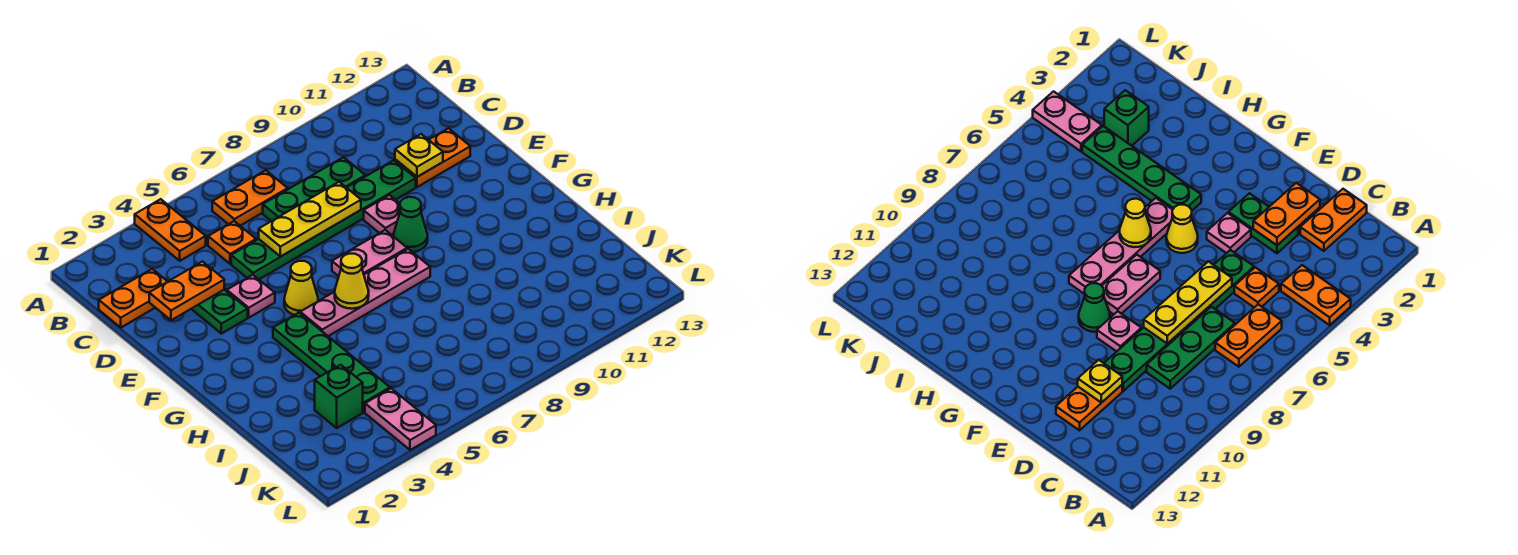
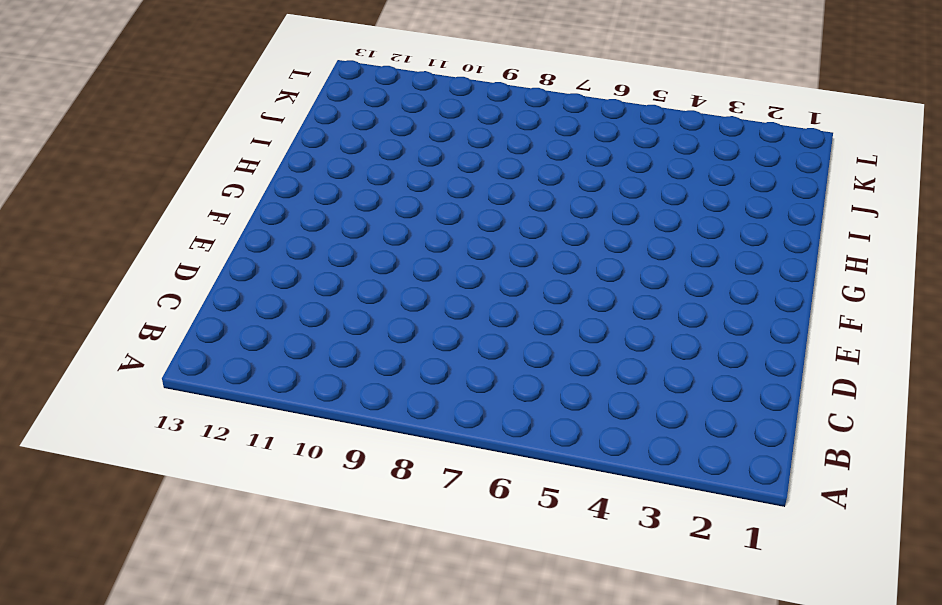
none -> orange 1x2 plate [135,199,206,261]
none -> orange 1x2 plate [212,170,288,226]
none -> orange 1x2 plate [99,269,168,327]

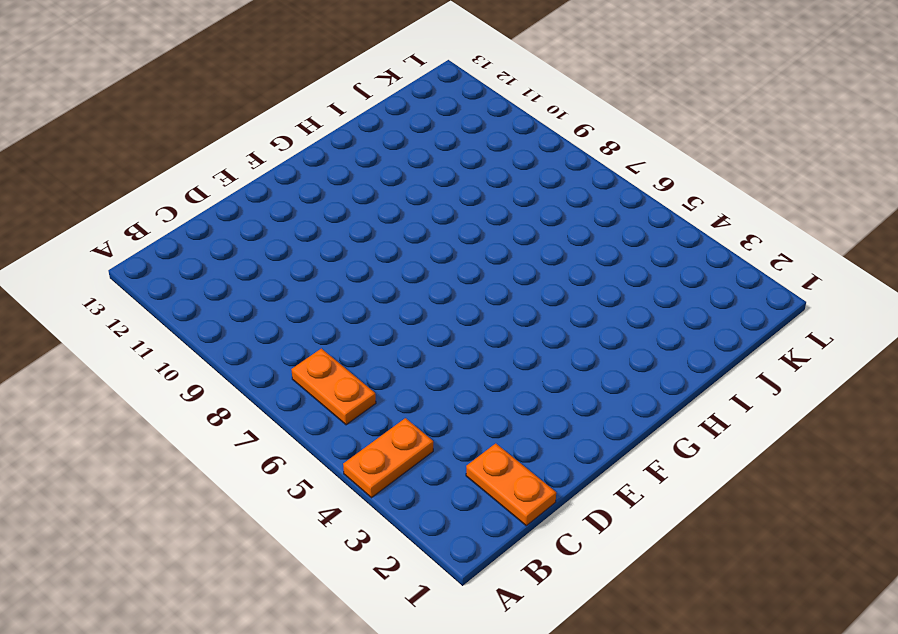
none -> orange 1x1 plate [208,221,256,264]
none -> green 1x3 plate [263,157,365,221]
none -> green 1x2 plate [192,290,248,334]

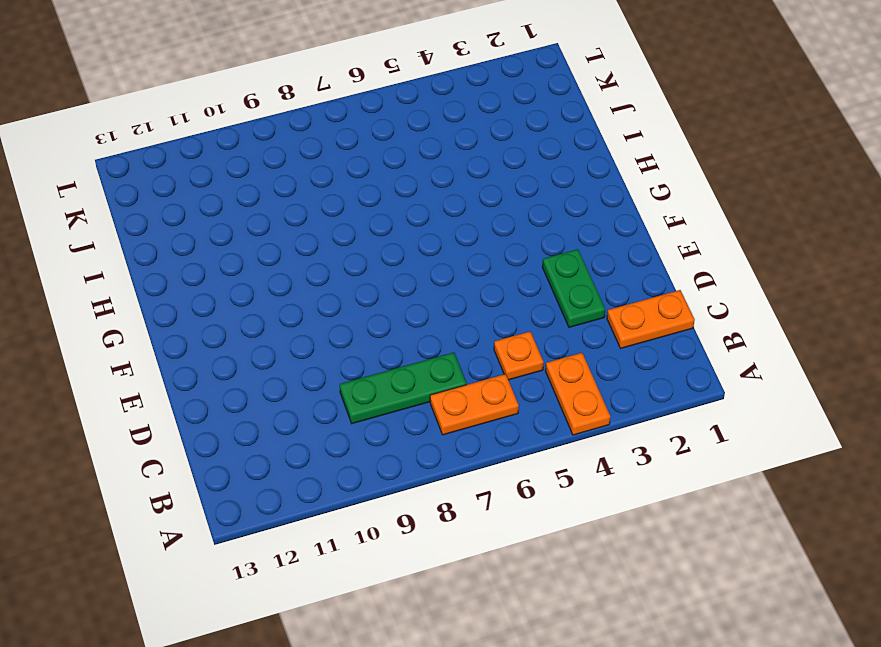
none -> green 1x6 plate [231,160,416,279]
none -> orange 1x2 plate [395,128,470,187]
none -> pink 1x1 plate [227,275,275,318]

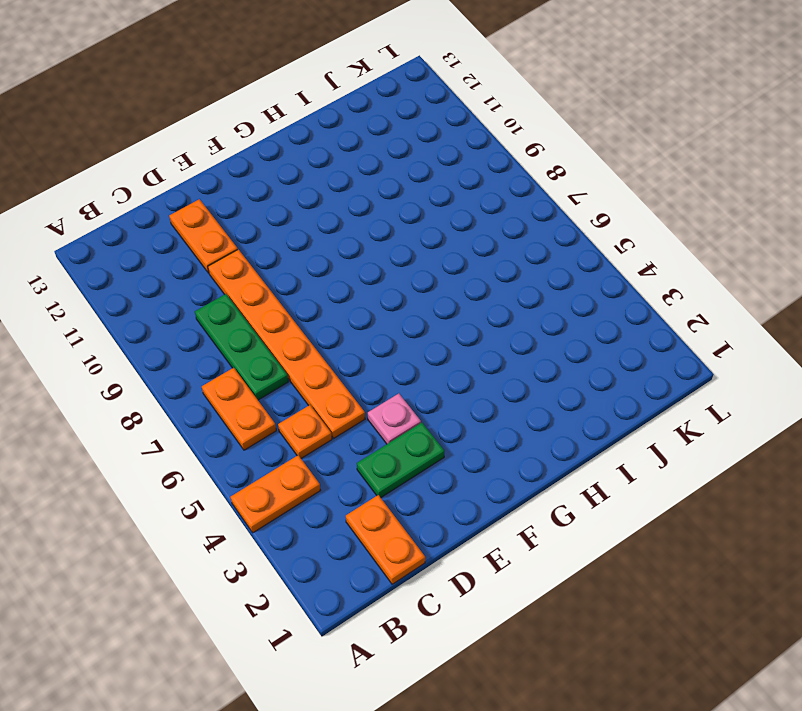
orange 1x6 plate [208,249,365,438] -> green 1x6 plate [231,160,416,279]
none -> pink 1x1 plate [364,195,400,235]
none -> yellow 1x1 cone [284,261,318,315]
none -> pink 1x2 plate [332,230,407,276]

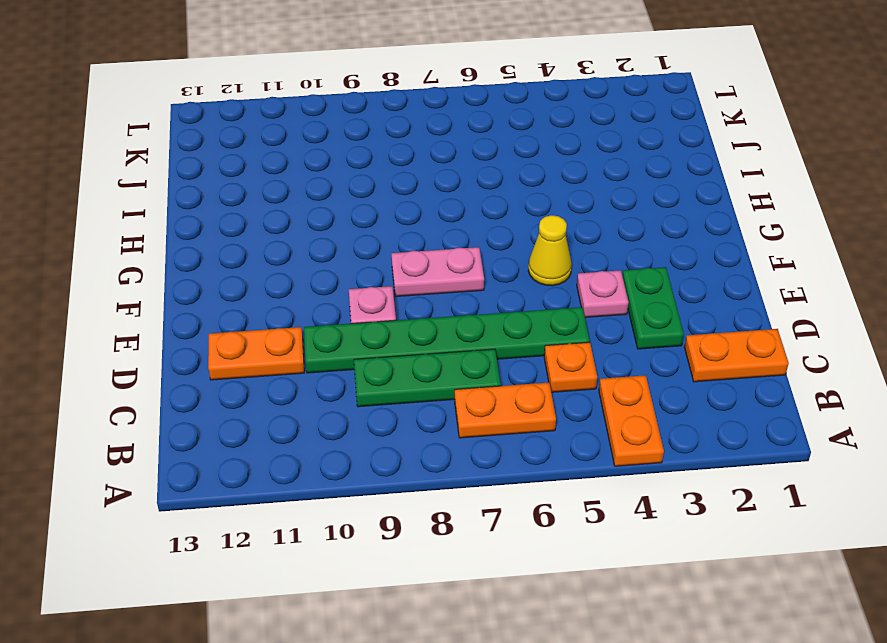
none -> green 1x1 cone [394,197,428,252]
none -> green 1x4 plate [273,313,390,412]
none -> pink 1x4 plate [300,249,430,336]

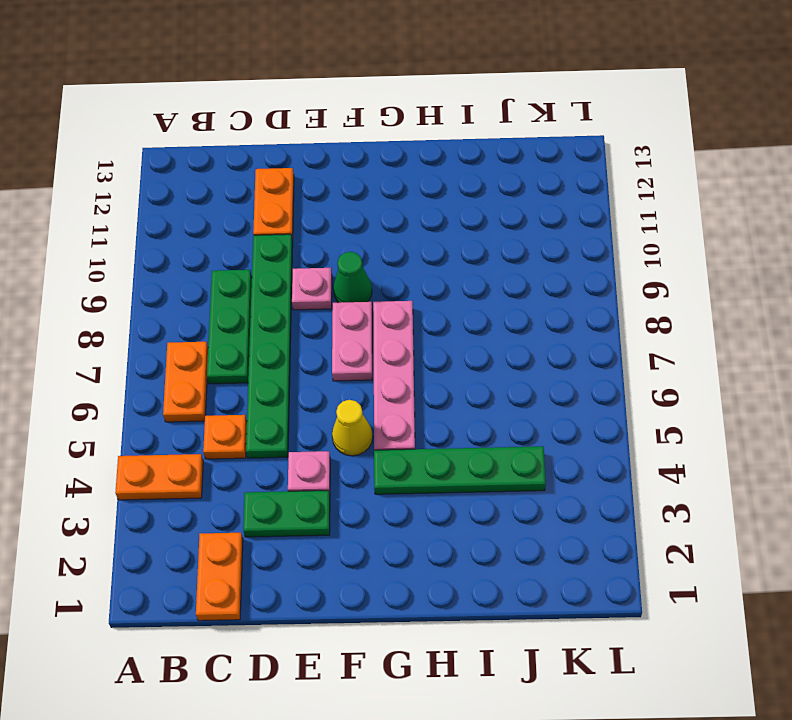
none -> green 1x1 brick [315,365,363,428]
none -> pink 1x2 plate [365,388,436,450]
none -> orange 1x2 plate [149,262,224,320]

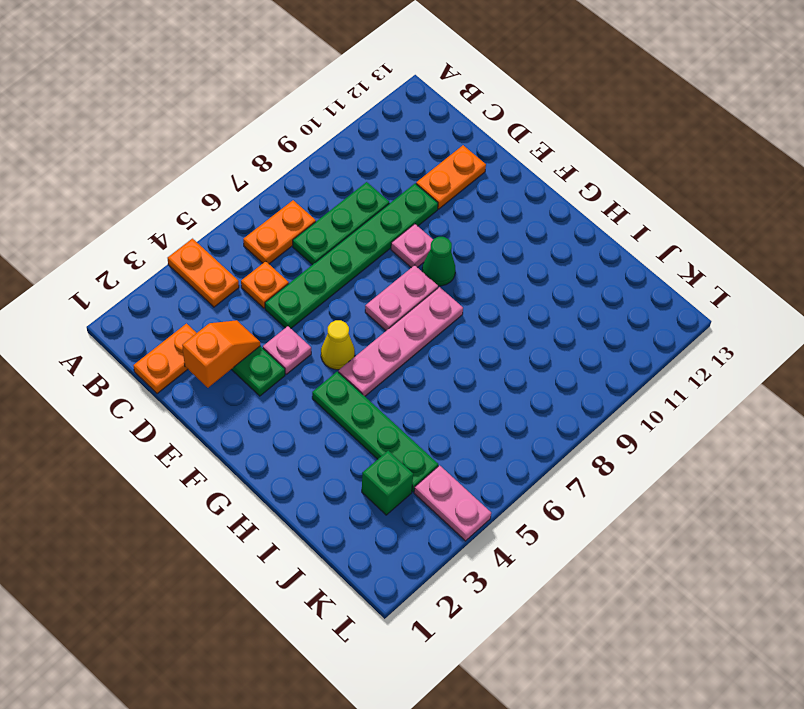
orange 1x2 slope [182,320,260,388] -> orange 1x2 plate [149,262,224,320]
none -> yellow 1x3 plate [259,182,361,257]
none -> yellow 1x1 plate [395,134,443,177]
none -> yellow 1x1 cone [335,254,369,309]

